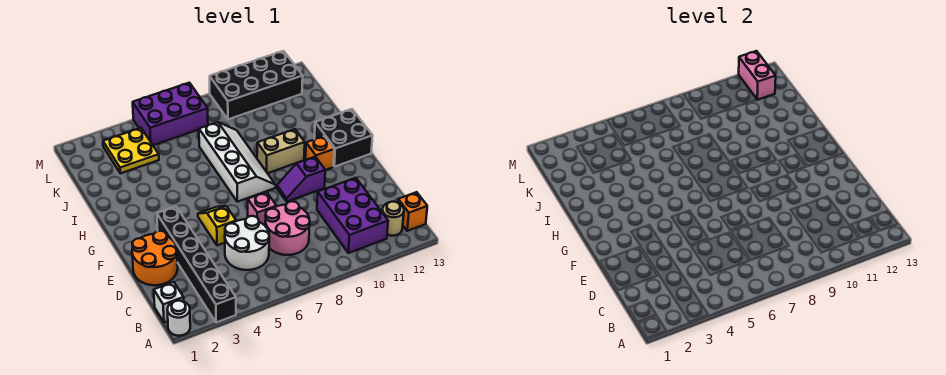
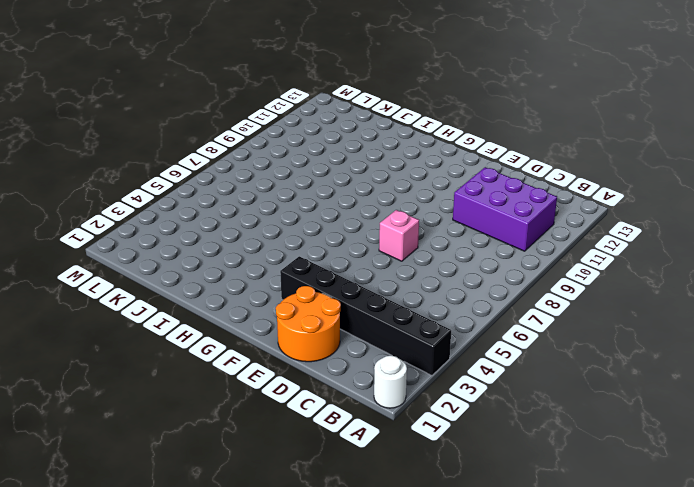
none -> white 1x1 brick [154,282,184,322]
none -> tan 1x1 round brick [382,202,404,236]
none -> orange 1x1 brick [398,192,427,231]

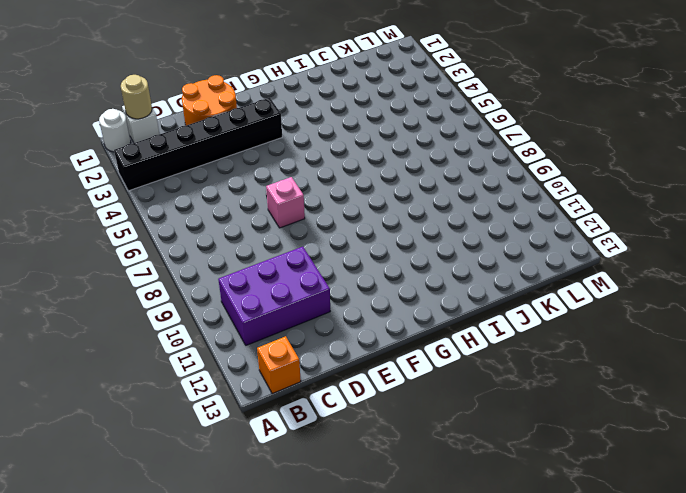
tan 1x1 round brick [121,75,152,119] -> tan 1x1 round brick moved to [382,202,404,236]
none -> white 2x2 round brick [225,216,269,270]
none -> pink 2x2 round brick [265,201,310,255]
none -> yellow 1x2 slope [198,206,236,245]

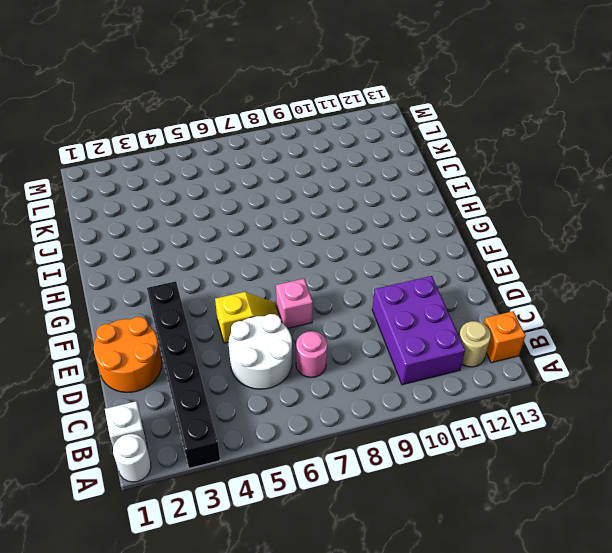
pink 1x1 round brick [296,331,327,377] -> pink 2x2 round brick [265,201,310,255]
yellow 1x2 slope [215,292,279,343] -> yellow 1x2 slope turned to [198,206,236,245]
none -> purple 1x2 slope [277,157,325,202]
none -> white 2x4 slope [199,122,276,202]
none -> orange 1x1 brick [306,136,334,170]

